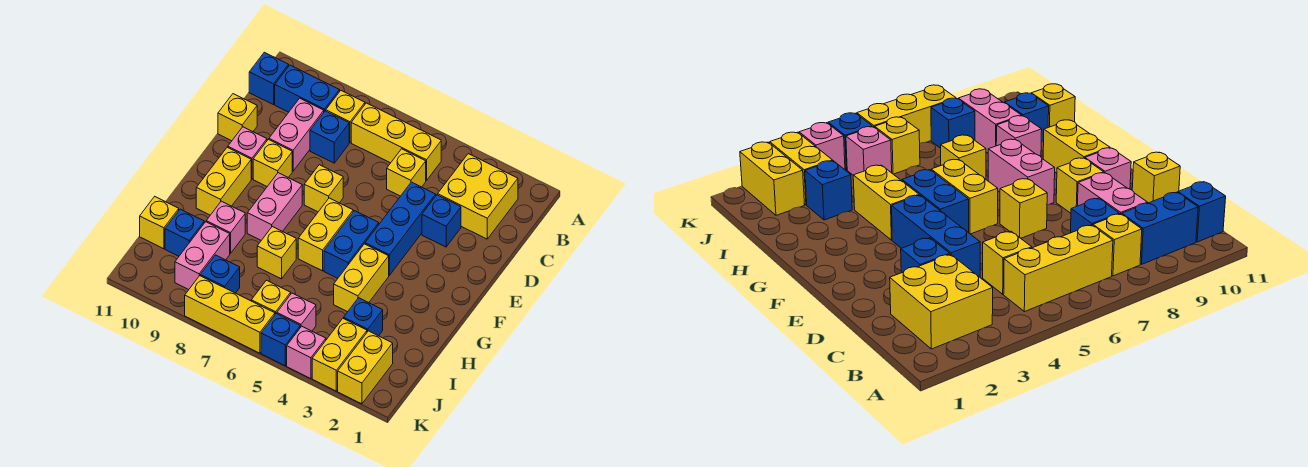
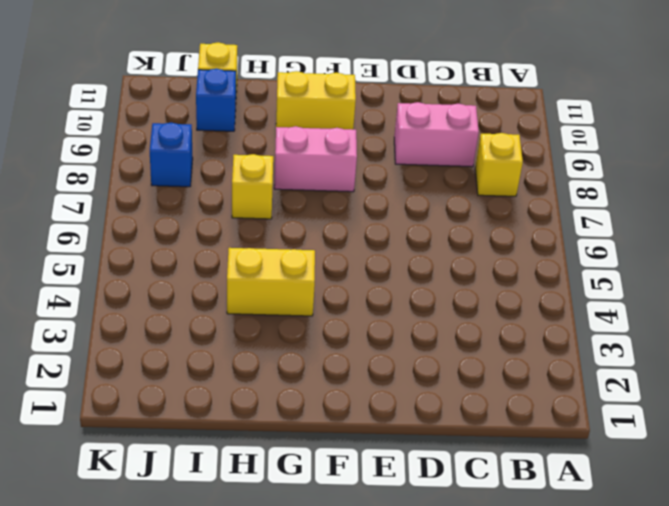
none -> yellow 2x2 brick [438,154,518,239]
none -> yellow 1x3 brick [351,103,441,181]
none -> blue 1x2 brick [275,65,340,112]
none -> blue 1x1 brick [249,52,289,105]

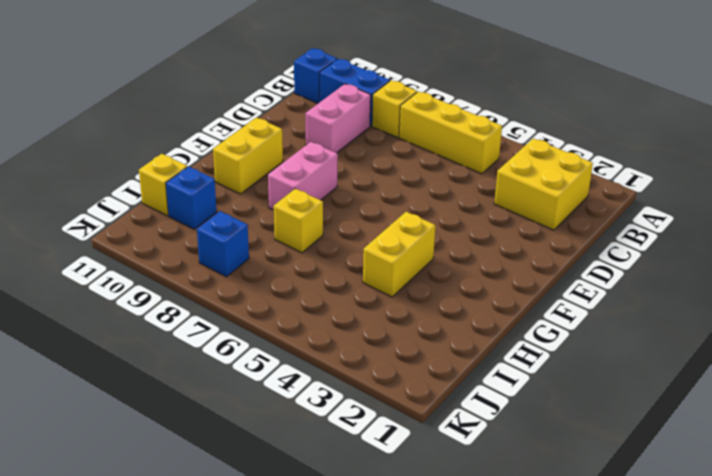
none -> yellow 1x1 brick [387,149,426,196]
none -> blue 1x1 brick [310,111,349,163]
none -> blue 1x1 brick [422,195,461,247]
none -> blue 1x3 brick [365,182,436,275]

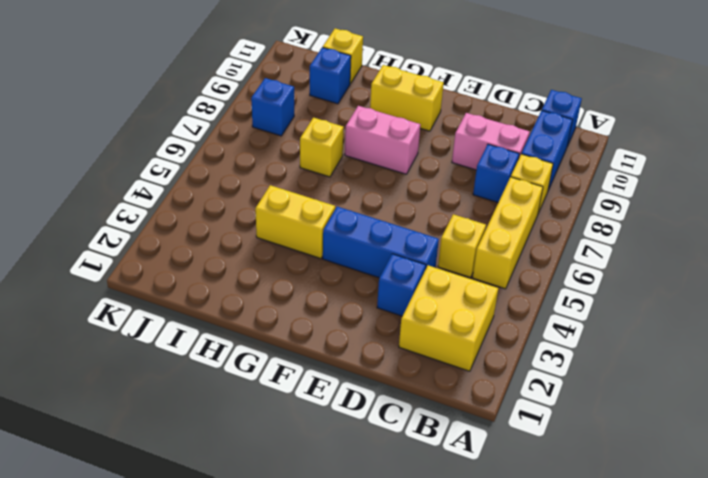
none -> yellow 1x1 brick [218,94,257,141]
none -> yellow 1x1 brick [304,165,343,212]
none -> yellow 1x1 brick [253,139,292,186]
none -> pink 1x1 brick [228,127,267,179]

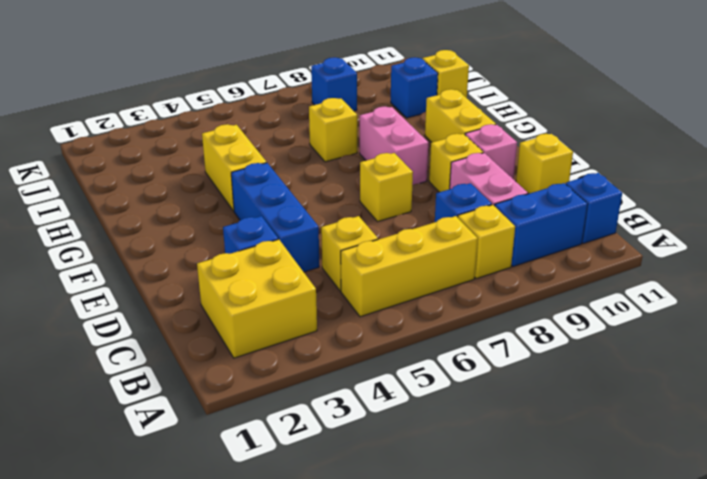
none -> blue 1x2 brick [324,211,379,278]
none -> yellow 1x2 brick [298,198,353,271]
none -> pink 1x1 brick [206,201,245,253]
none -> blue 1x1 brick [344,298,383,336]

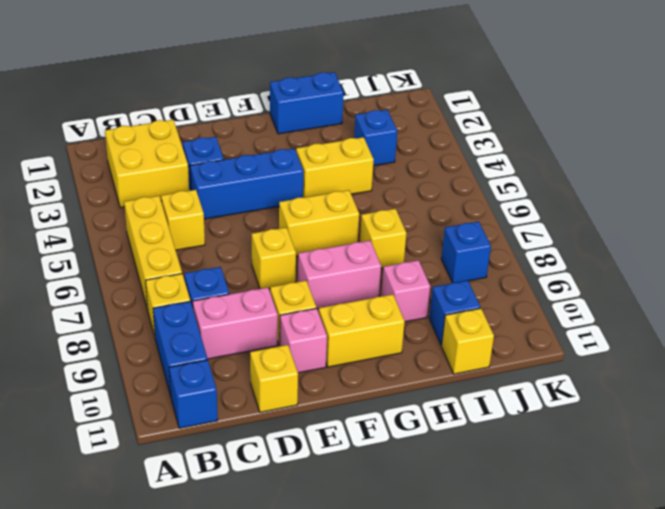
blue 1x2 brick [270,72,344,134] -> blue 1x2 brick moved to [324,211,379,278]
none -> pink 1x2 brick [175,222,230,290]
none -> yellow 1x2 brick [338,331,393,404]
none -> yellow 1x2 brick [312,318,367,391]
none -> pink 1x1 brick [277,293,316,331]

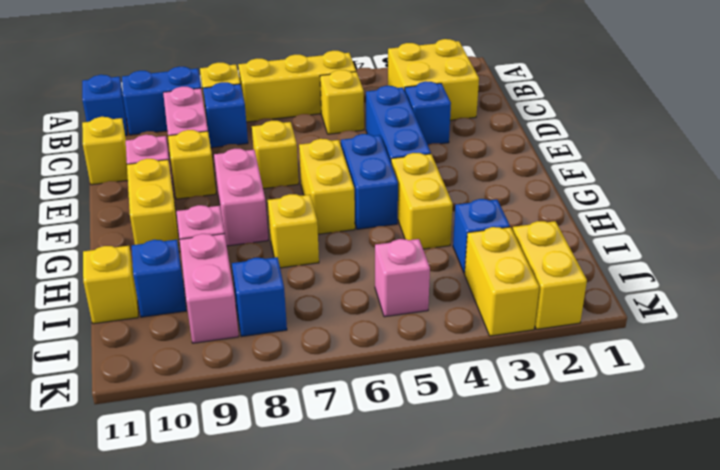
none -> yellow 1x1 brick [251,280,291,314]
none -> pink 1x1 brick [287,326,326,378]
none -> blue 1x1 brick [261,314,300,366]
none -> yellow 1x3 brick [185,276,275,353]

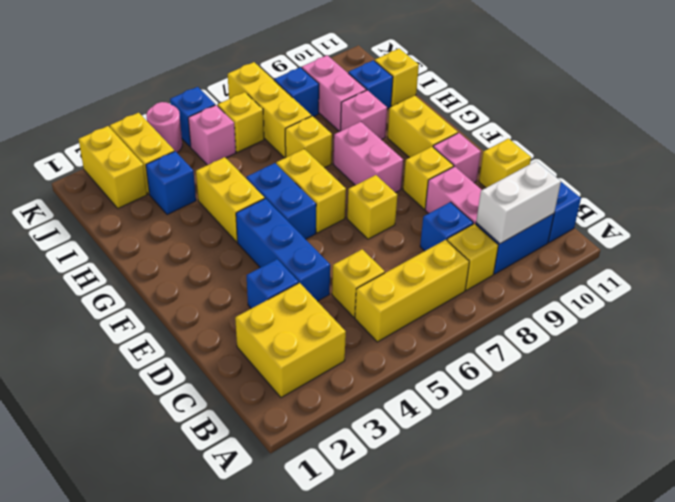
white 1x2 brick [476,161,561,244] -> none
yellow 1x3 brick [228,62,311,158] -> yellow 1x3 brick turned to [185,276,275,353]
pink 1x1 round brick [146,102,182,152] -> pink 1x1 brick [287,326,326,378]

